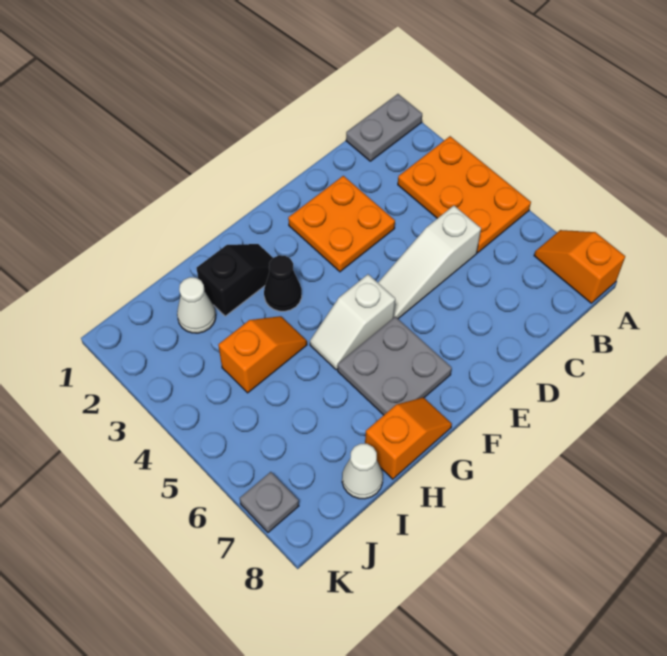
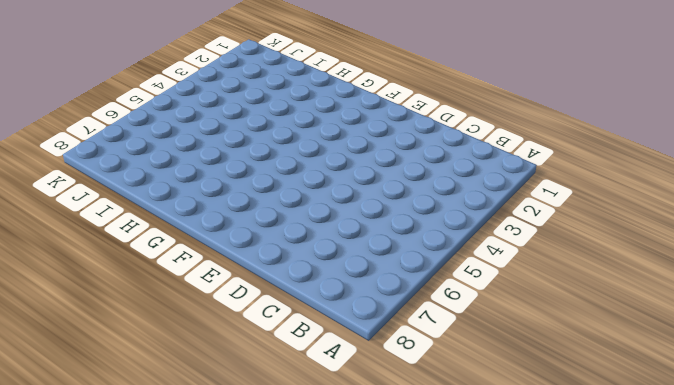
none -> grey 1x2 plate [346,94,422,161]
none -> orange 2x3 plate [398,136,531,253]
none -> orange 1x2 slope [534,230,625,303]

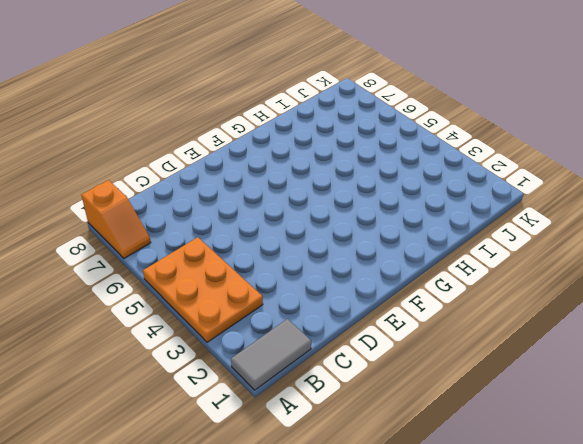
grey 1x2 tile [231,319,311,390] -> grey 1x2 plate [346,94,422,161]
none -> white 1x3 slope [378,206,481,319]
none -> orange 2x2 plate [288,176,395,272]
none -> white 1x2 slope [310,274,395,370]

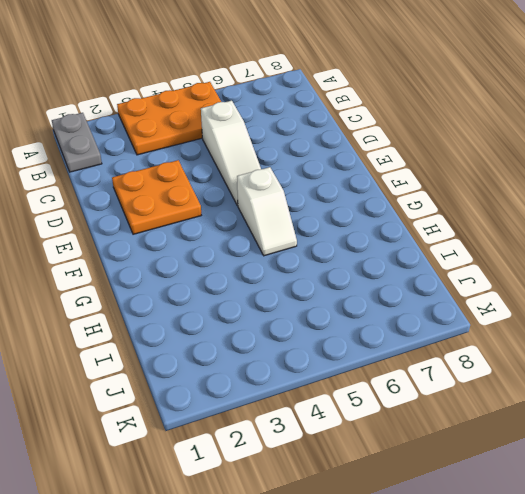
none -> orange 1x2 slope [534,230,625,303]
none -> grey 2x2 plate [338,317,452,415]
none -> black 1x2 slope [197,244,273,316]

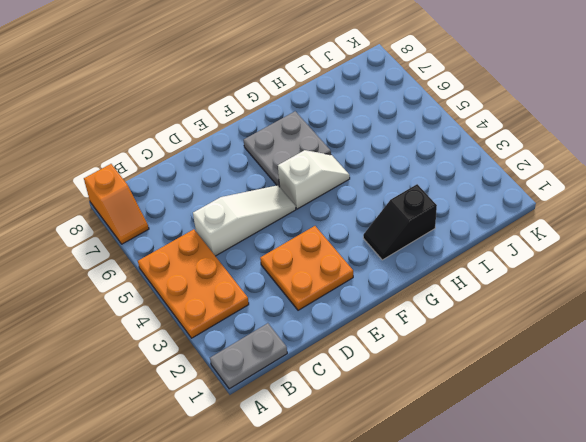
none -> black 1x1 cone [264,255,302,311]
none -> orange 1x2 slope [365,397,452,479]
none -> orange 1x2 slope [218,316,307,393]

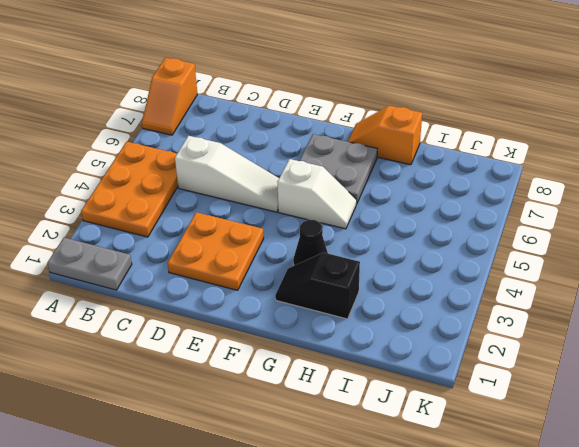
none -> orange 1x2 slope [218,316,307,393]
none -> white 1x1 cone [177,277,216,333]
none -> white 1x1 cone [342,444,383,499]

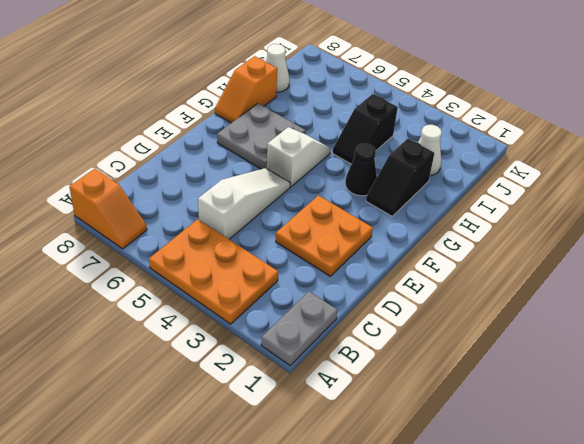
black 1x2 slope [333,94,398,164] -> orange 1x2 slope [218,316,307,393]
none -> grey 1x1 plate [240,472,299,532]

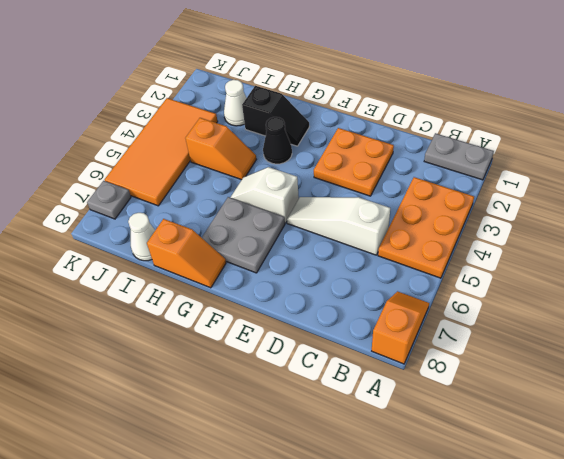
orange 2x4 tile [105,98,218,206] -> none

